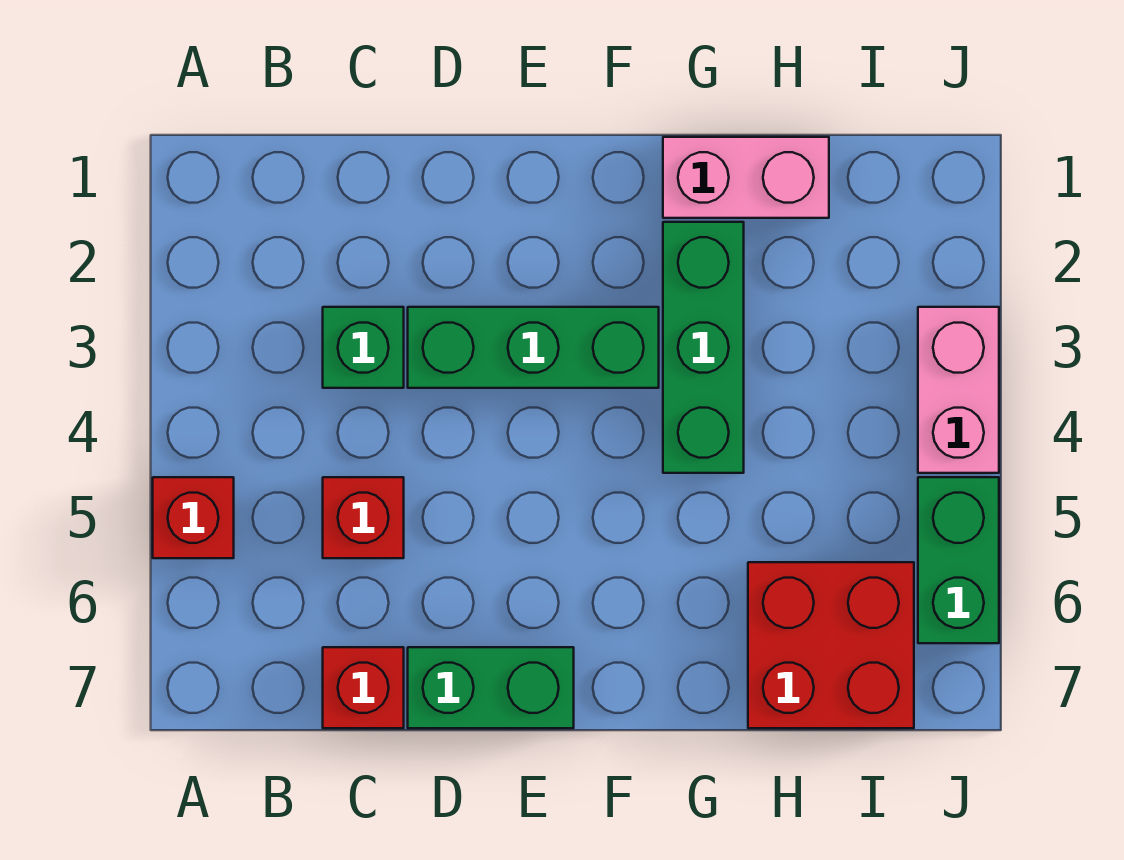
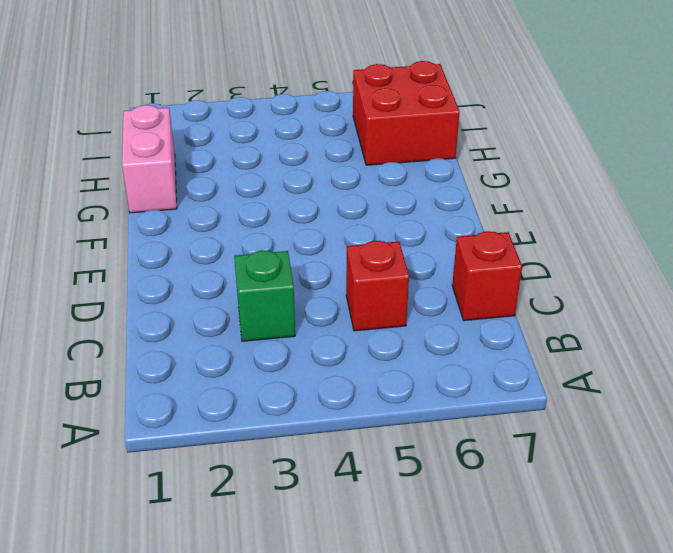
none -> red 1x1 brick [153,477,234,558]
none -> green 1x3 brick [408,307,659,388]

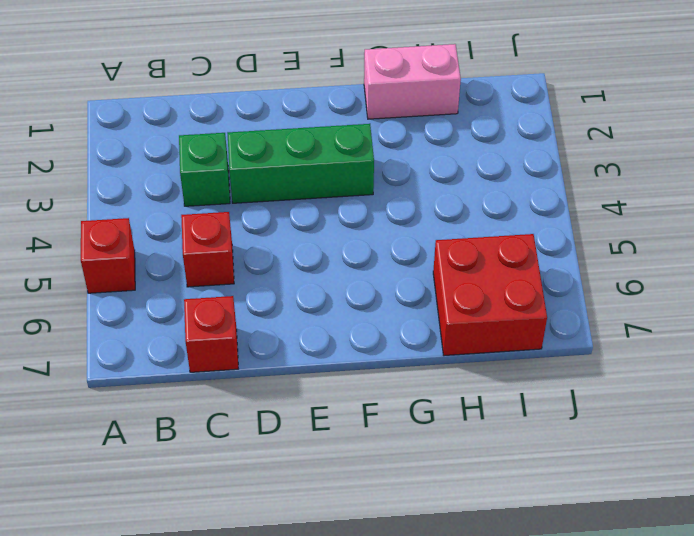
none -> green 1x2 brick [408,647,574,728]
none -> green 1x3 brick [663,222,744,473]

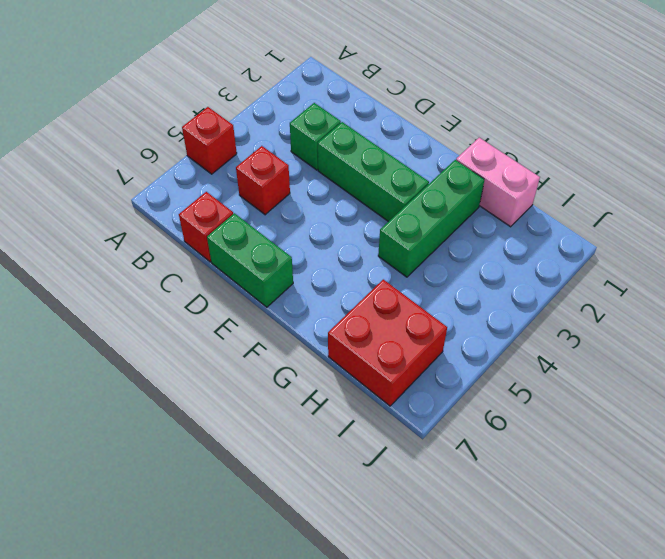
none -> pink 1x2 brick [918,307,999,473]
none -> green 1x2 brick [918,477,999,643]

